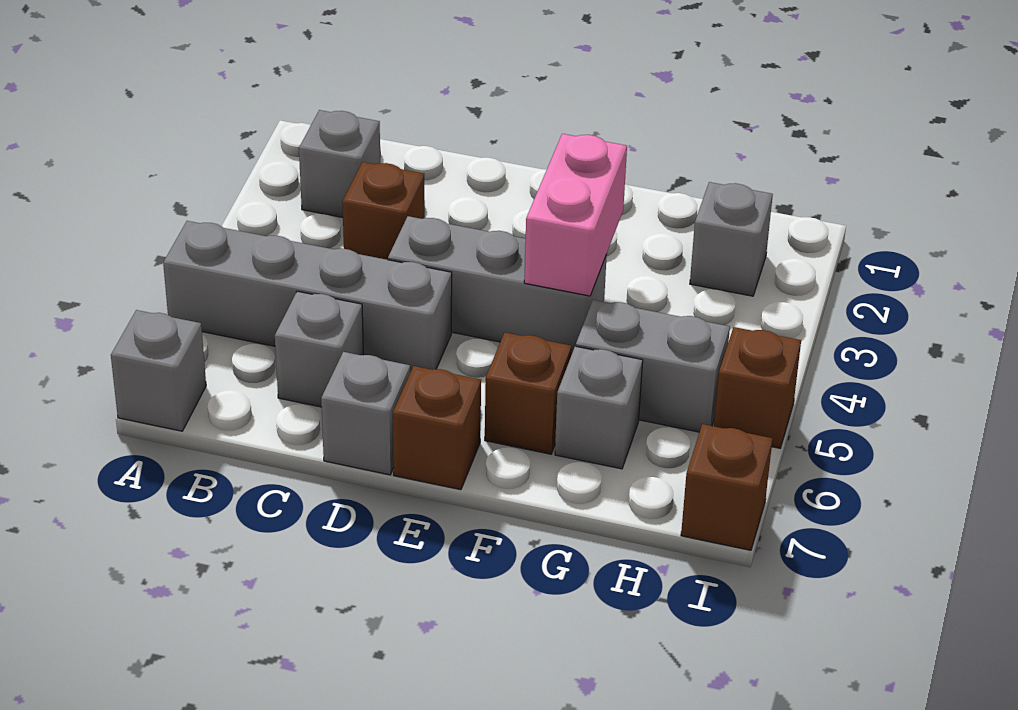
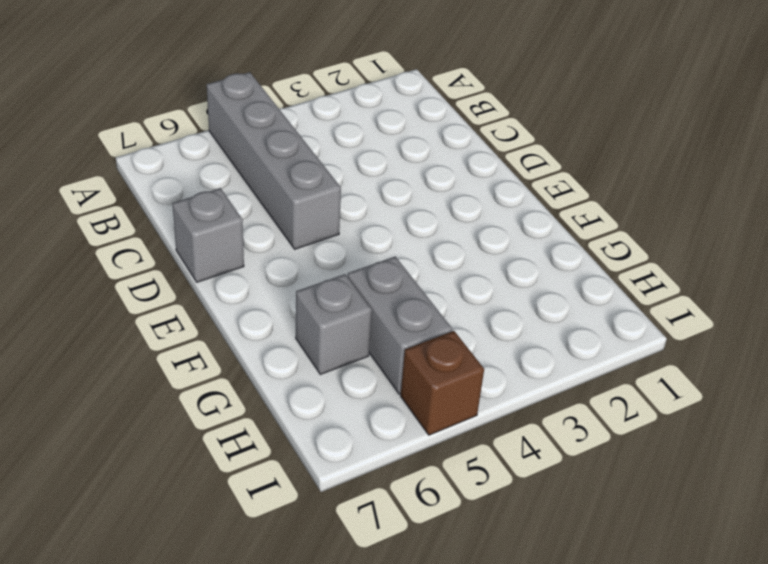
none -> grey 1x1 brick [111,310,206,431]
none -> grey 1x1 brick [299,110,380,217]
none -> brown 1x1 brick [342,162,425,260]

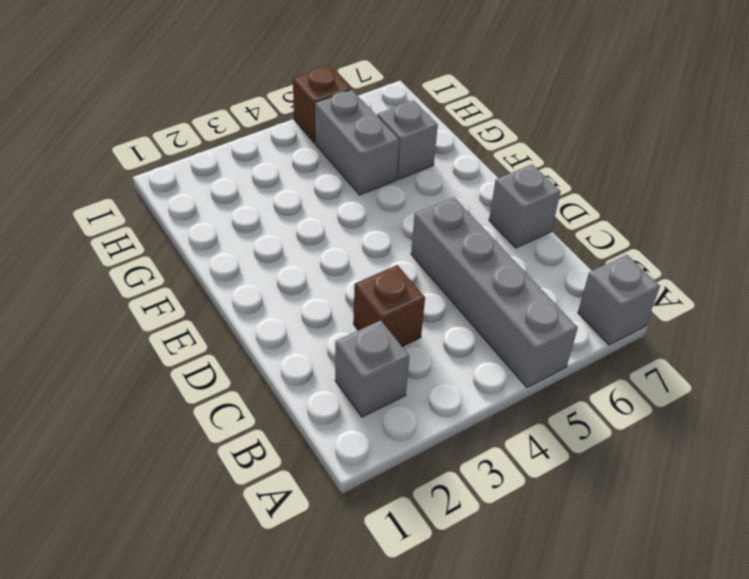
none -> grey 1x1 brick [275,291,363,407]
none -> grey 1x3 brick [388,216,607,355]
none -> brown 1x1 brick [393,366,481,490]

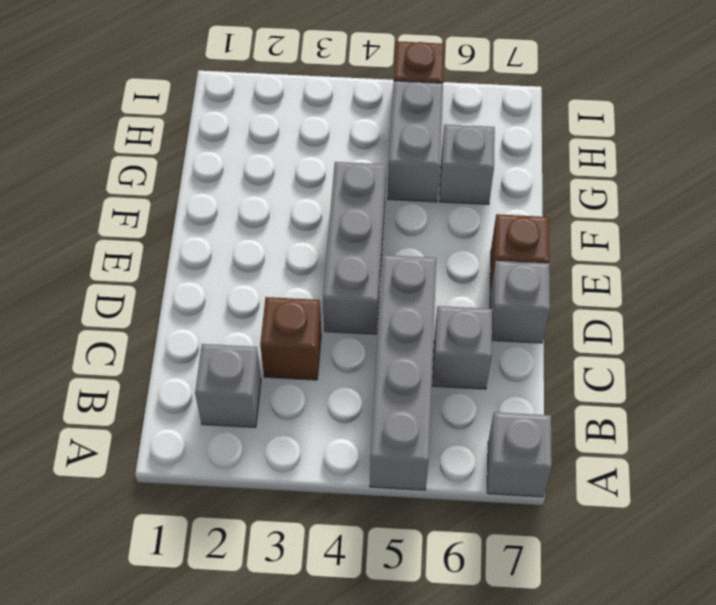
none -> brown 1x1 brick [485,332,571,454]
none -> grey 1x1 brick [690,182,773,296]
none -> brown 1x1 brick [681,424,773,550]

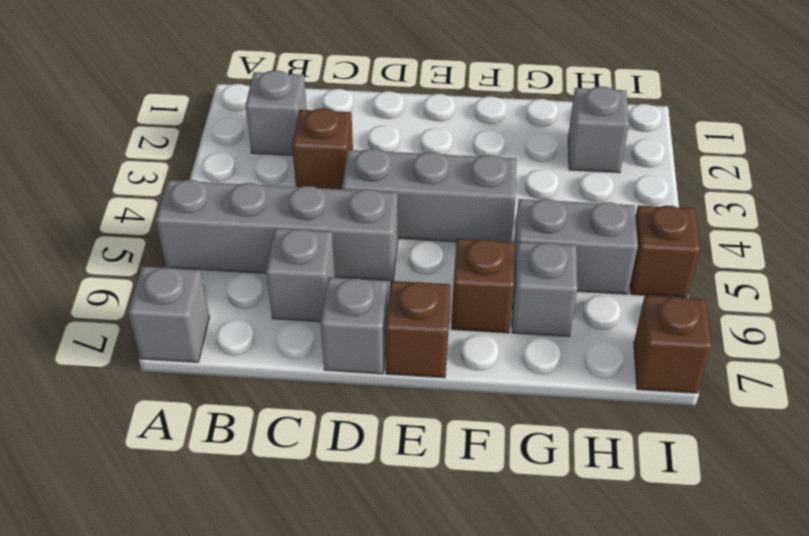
none -> pink 1x2 brick [524,134,627,296]

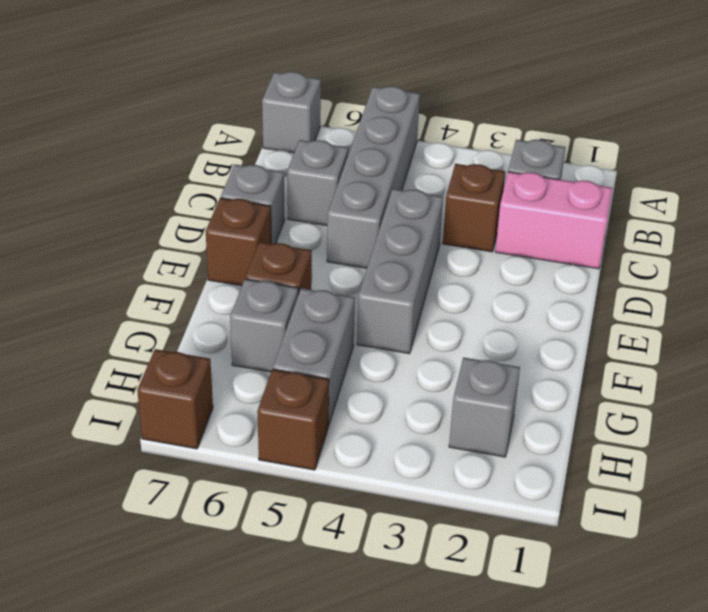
pink 1x2 brick [495,172,612,269] -> pink 1x2 brick moved to [524,134,627,296]

